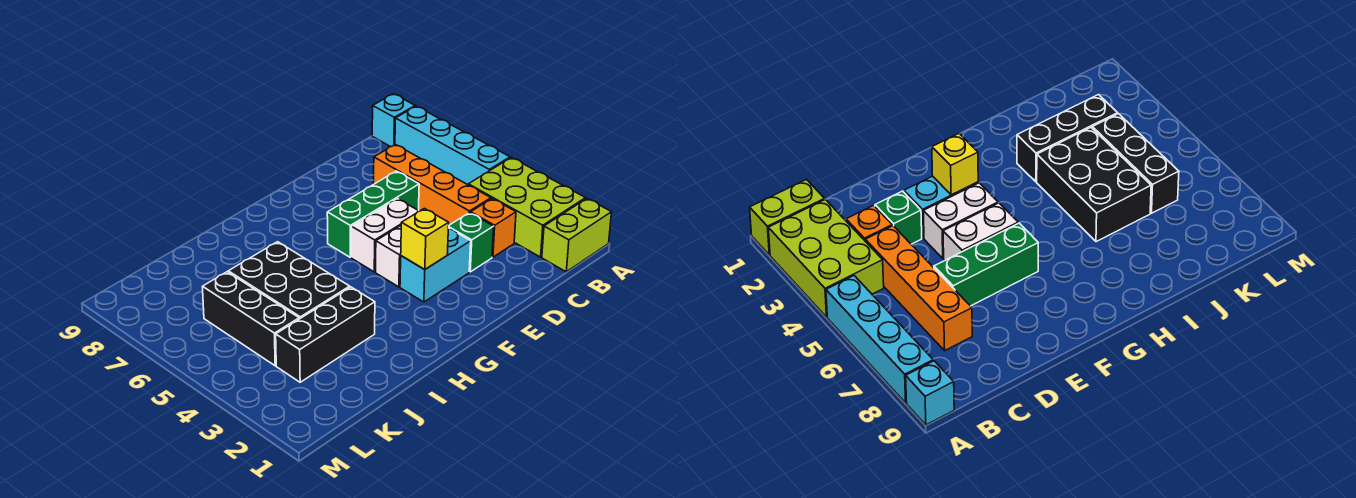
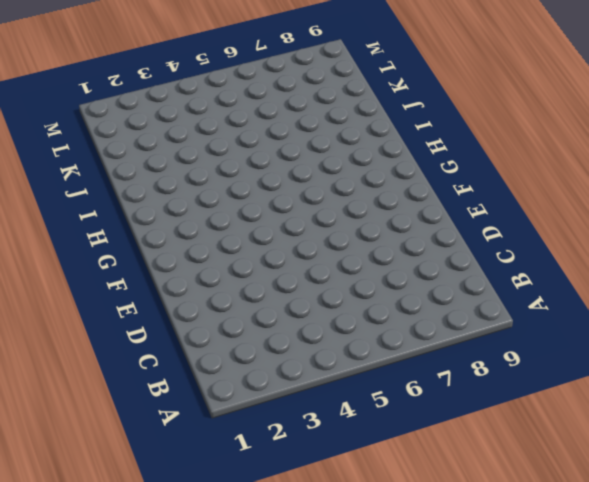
none -> lime 1x2 brick [542,199,612,272]
none -> lime 2x3 brick [468,158,586,257]
none -> cyan 1x4 brick [395,106,510,185]

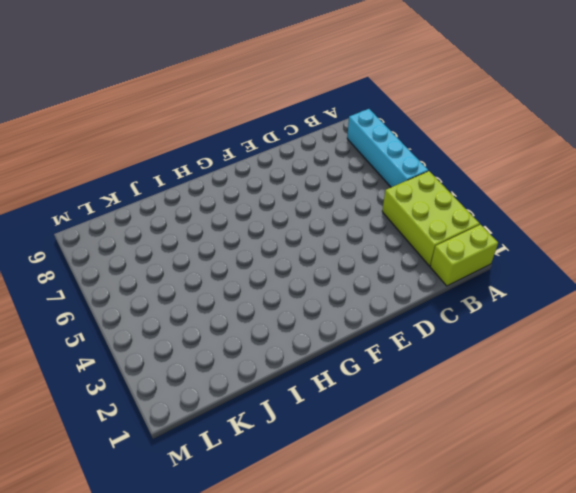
none -> cyan 1x1 brick [372,94,415,147]
none -> orange 1x1 brick [471,199,516,257]
none -> orange 1x4 brick [374,144,491,225]

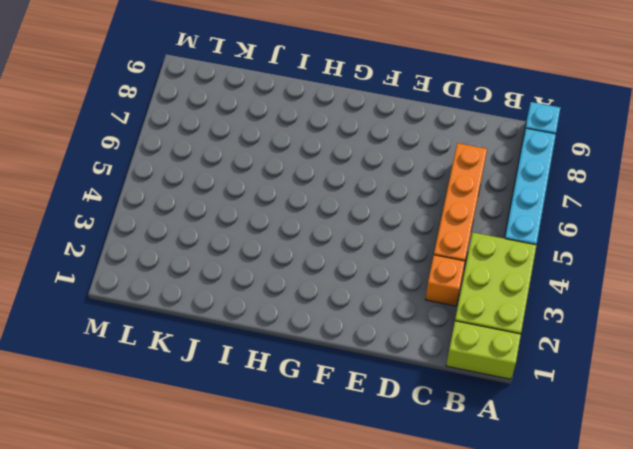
none -> green 1x1 brick [448,213,494,272]
none -> green 1x3 brick [327,171,419,257]
none -> cyan 1x2 brick [400,228,471,302]

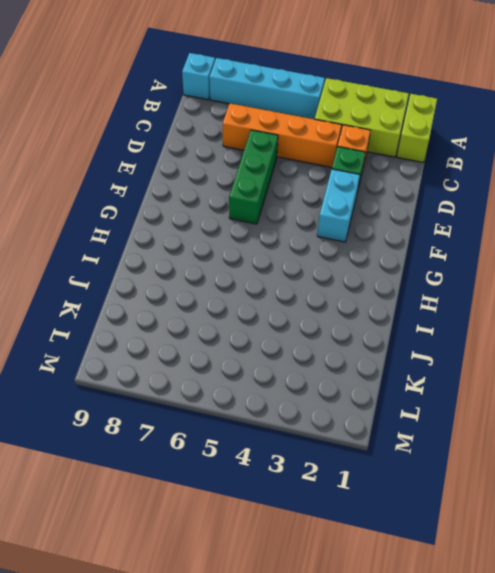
none -> white 1x2 brick [376,226,401,287]
none -> white 1x2 brick [351,199,419,272]
none -> black 1x3 brick [276,287,375,382]

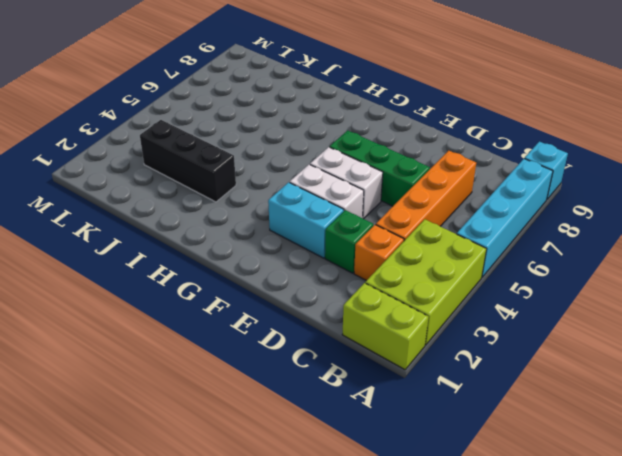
none -> black 2x3 brick [228,242,350,319]
none -> black 1x3 brick [203,272,299,366]
none -> yellow 1x1 brick [401,208,449,270]

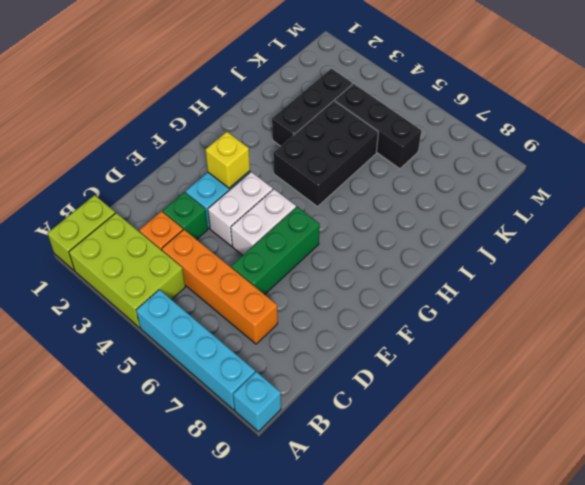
black 2x3 brick [273,101,378,207] -> black 2x3 brick turned to [228,242,350,319]

